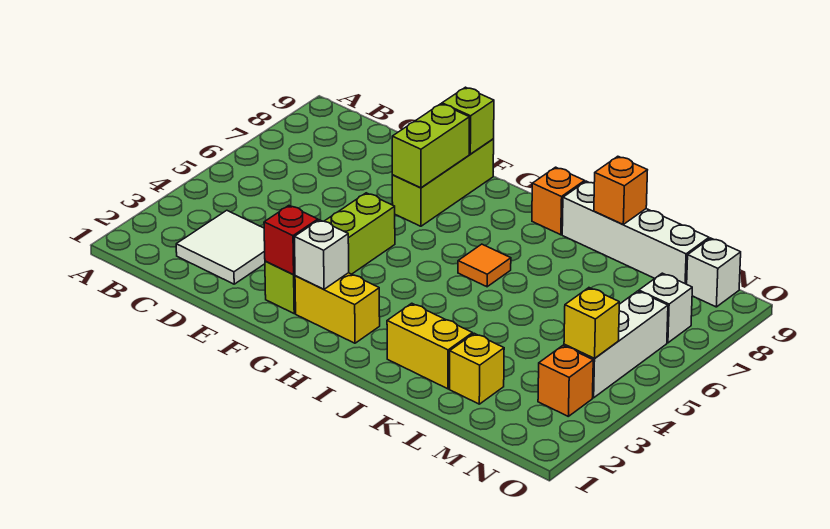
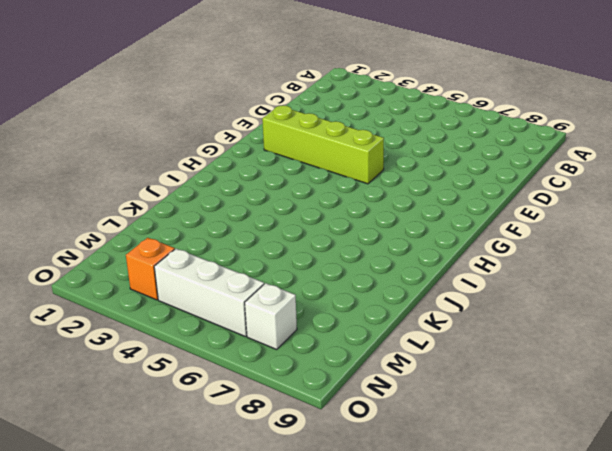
none -> white 2x2 tile [176,210,265,284]
none -> lime 1x3 brick [392,139,494,226]
none -> yellow 1x2 brick [295,273,380,343]

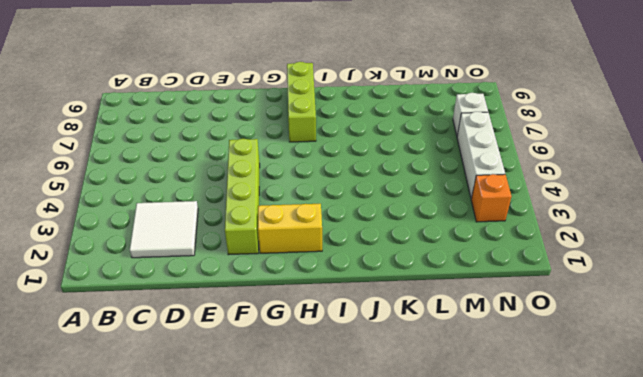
lime 1x3 brick [287,62,316,142] -> lime 1x3 brick moved to [392,139,494,226]
none -> orange 1x1 tile [458,244,511,287]
none -> orange 1x1 brick [532,167,585,235]
none -> yellow 1x2 brick [387,303,473,389]

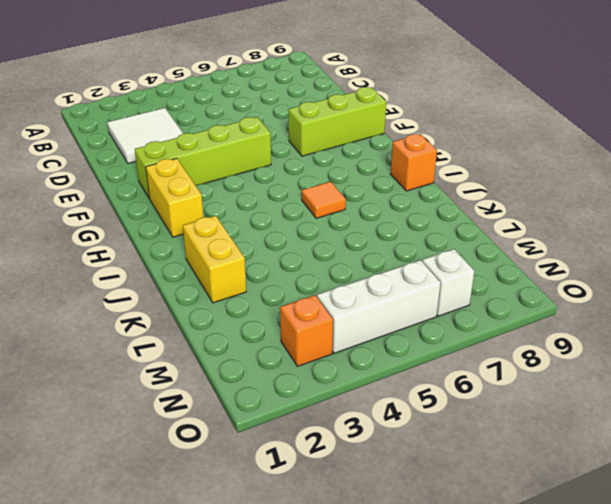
none -> white 1x4 brick [562,181,709,284]
none -> yellow 1x1 brick [449,333,504,404]
none -> white 1x1 brick [687,238,741,307]

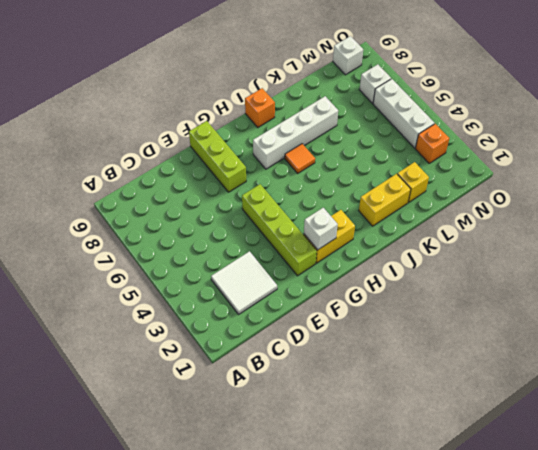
white 1x4 brick [253,96,338,169] -> white 1x4 brick moved to [562,181,709,284]
none -> red 1x1 brick [264,206,318,275]
none -> lime 1x2 brick [392,104,470,188]
none -> lime 1x1 brick [442,87,494,154]

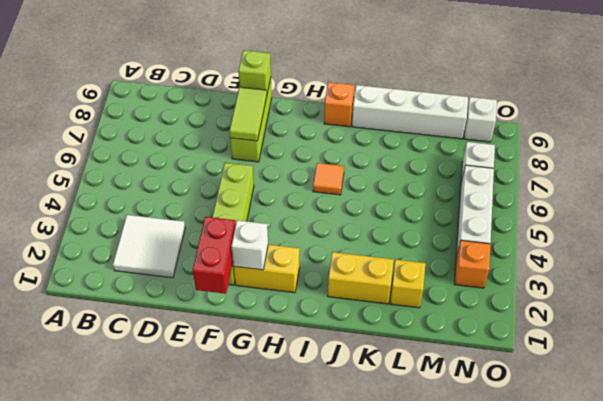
red 1x2 brick [193,217,236,294] -> red 1x1 brick [264,206,318,275]
lime 1x2 tile [229,87,267,141] -> lime 1x2 brick [392,104,470,188]
none -> orange 1x1 brick [594,156,647,224]
none -> yellow 1x1 brick [564,288,619,359]

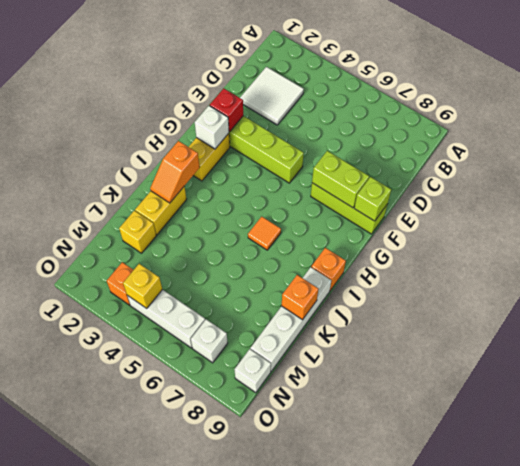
orange 1x2 slope [150,141,200,203] -> none

